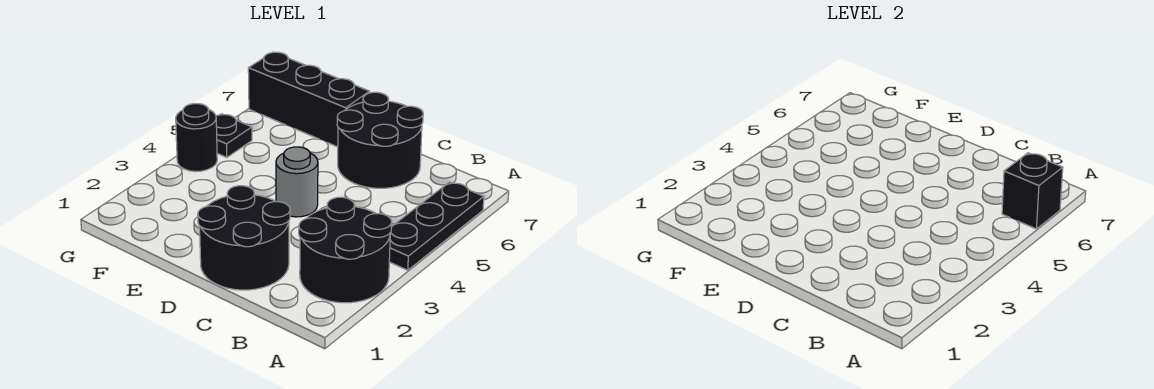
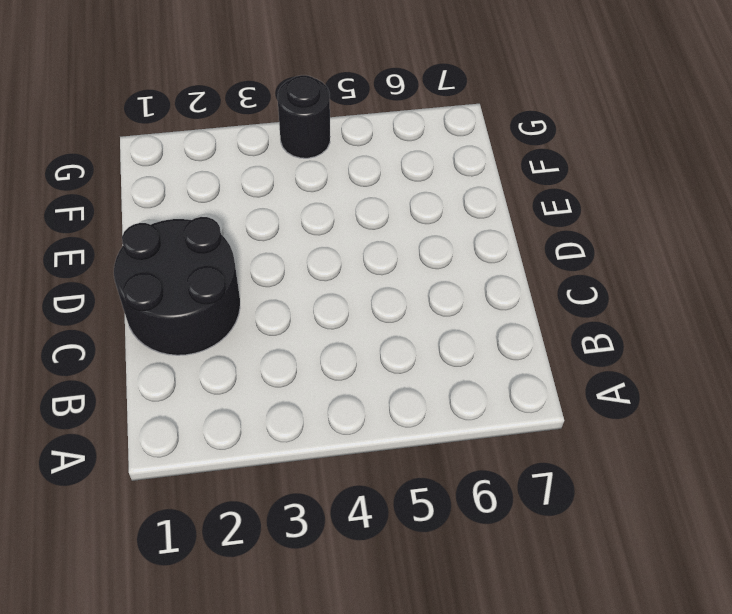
none -> black 2x2 round brick [299,197,392,303]
none -> black 1x3 plate [389,182,484,270]

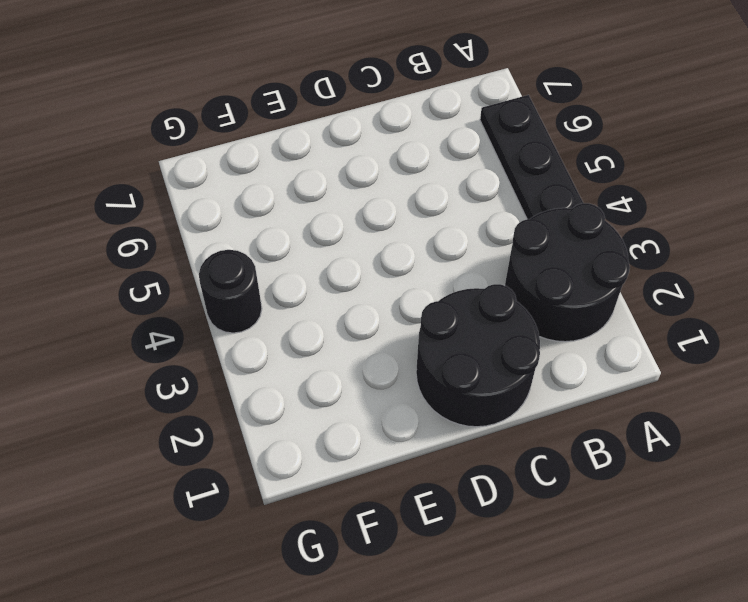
none -> black 2x2 round brick [337,92,423,188]
none -> grey 1x1 round brick [276,147,318,217]

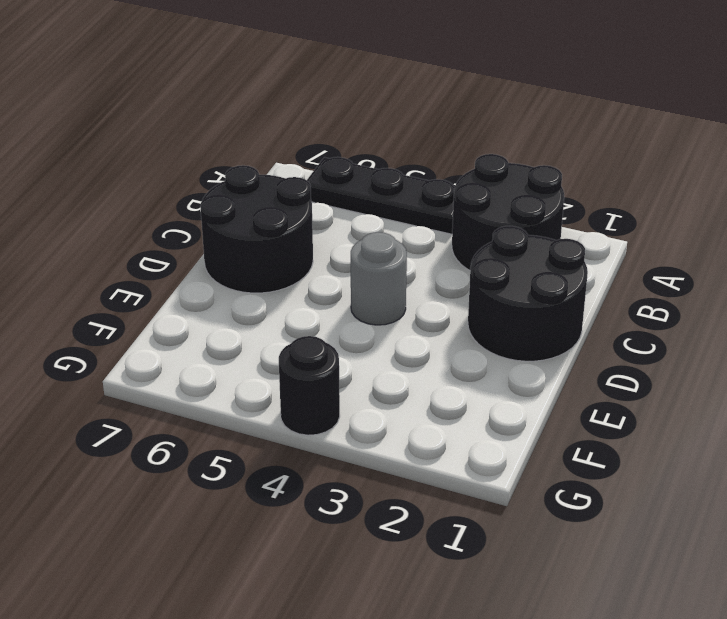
none -> black 1x3 brick [248,52,370,147]
none -> black 1x1 plate [216,114,252,157]

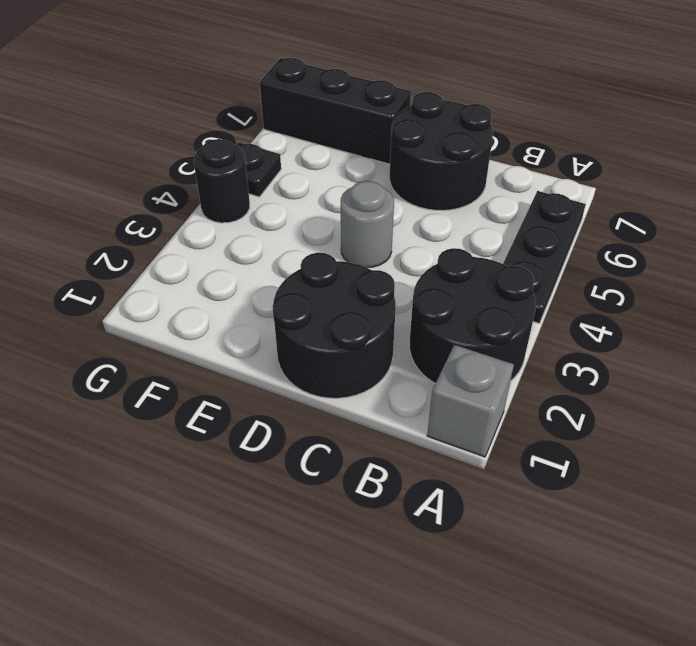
grey 1x1 brick [427,345,514,457] -> none
none -> black 1x1 brick [1002,153,1063,229]

